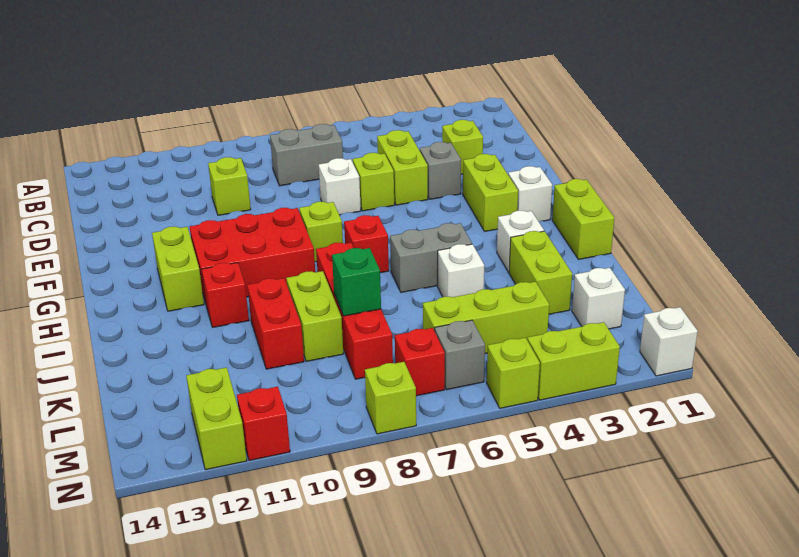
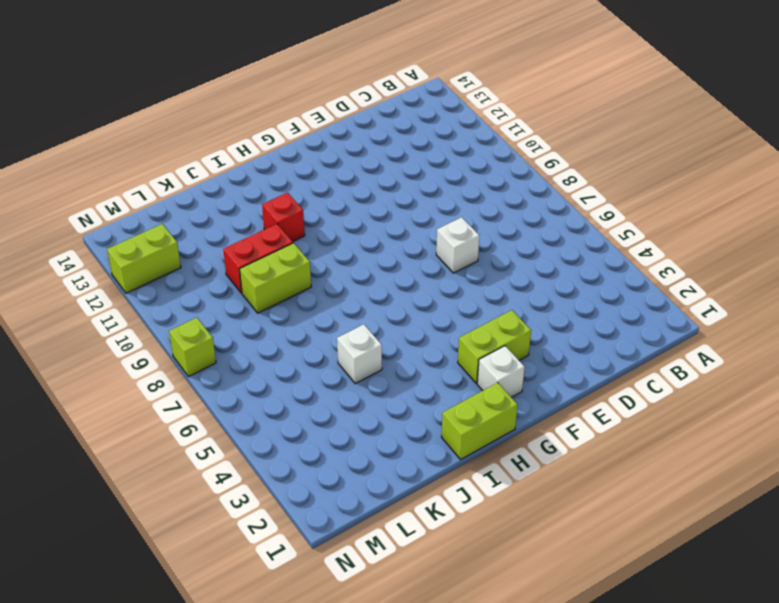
none -> grey 1x2 brick [270,124,343,186]
none -> lime 1x1 brick [442,120,483,174]
none -> lime 1x2 brick [377,130,428,205]
none -> lime 1x1 brick [208,157,251,215]

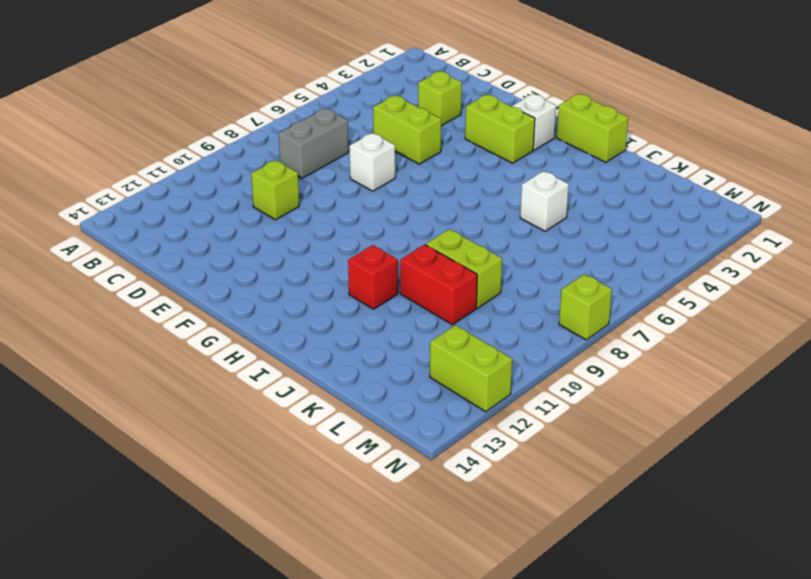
none -> grey 1x1 brick [420,142,461,199]
none -> lime 1x1 brick [353,153,394,211]
none -> lime 1x1 brick [299,202,343,262]
none -> red 2x3 brick [190,208,315,303]

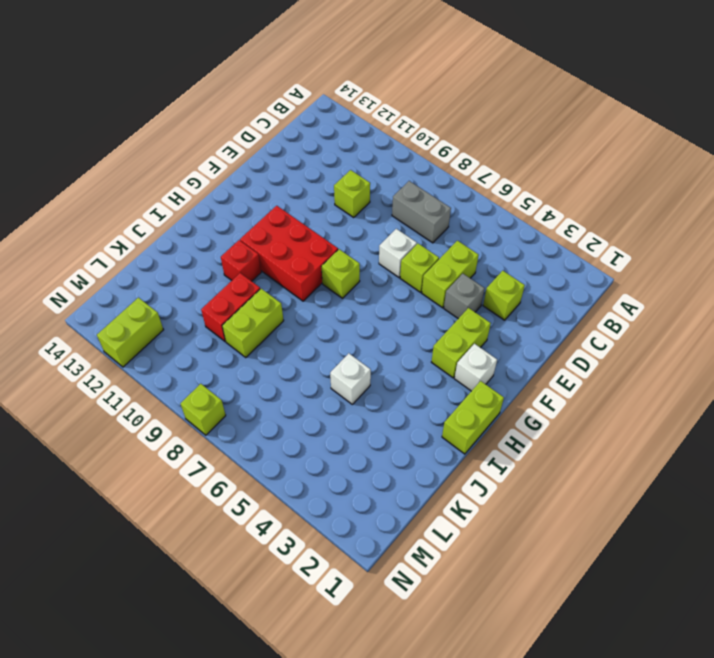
none -> lime 1x2 brick [152,227,204,311]
none -> red 1x1 brick [344,215,389,273]
none -> white 1x1 brick [497,211,544,272]
none -> grey 1x2 brick [390,223,472,292]

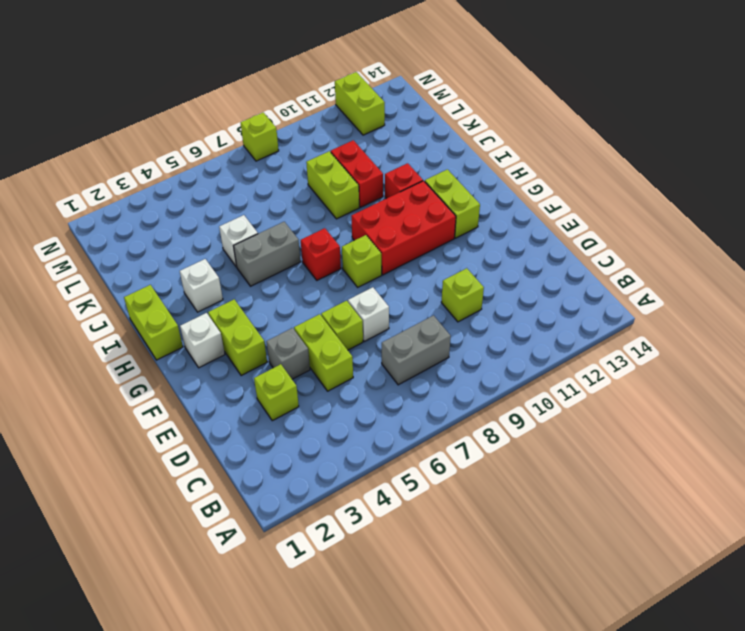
none -> red 1x4 brick [316,243,393,379]
none -> lime 1x2 brick [509,231,572,314]
none -> white 1x1 brick [572,268,625,329]
none -> lime 1x3 brick [423,282,549,354]

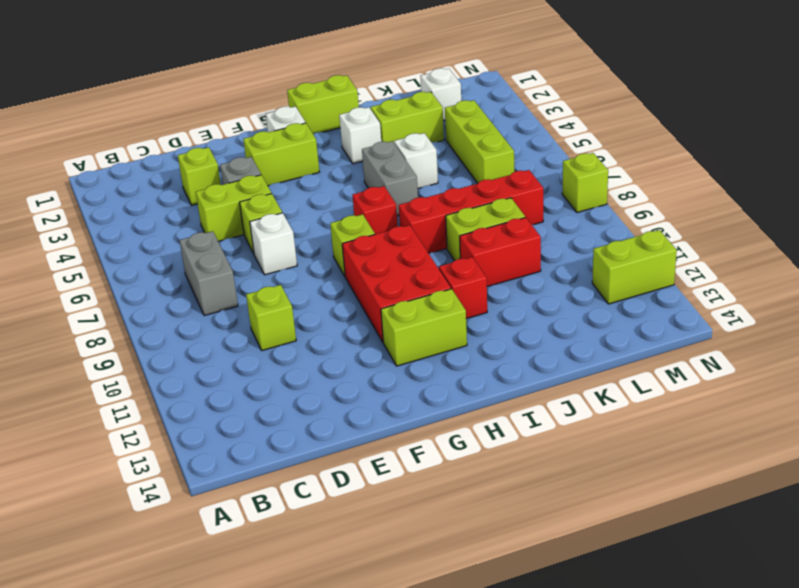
none -> grey 1x1 brick [435,320,485,390]
none -> red 1x1 brick [395,328,445,396]
none -> white 1x1 brick [640,307,698,376]
none -> lime 1x2 brick [527,322,620,400]

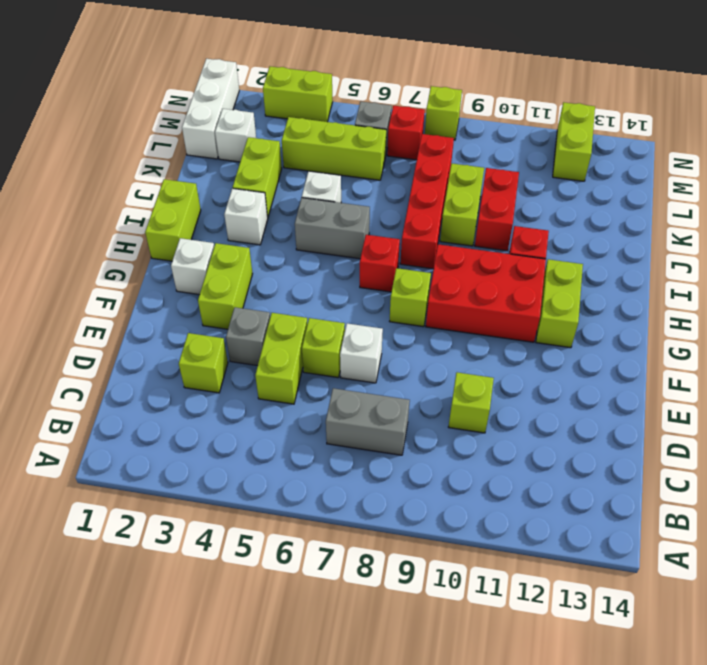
white 1x3 brick [182,59,239,159] -> white 1x1 brick [640,307,698,376]
none -> lime 1x1 brick [487,338,540,408]
none -> red 1x1 brick [237,387,290,461]
none -> green 1x1 brick [332,248,381,316]

